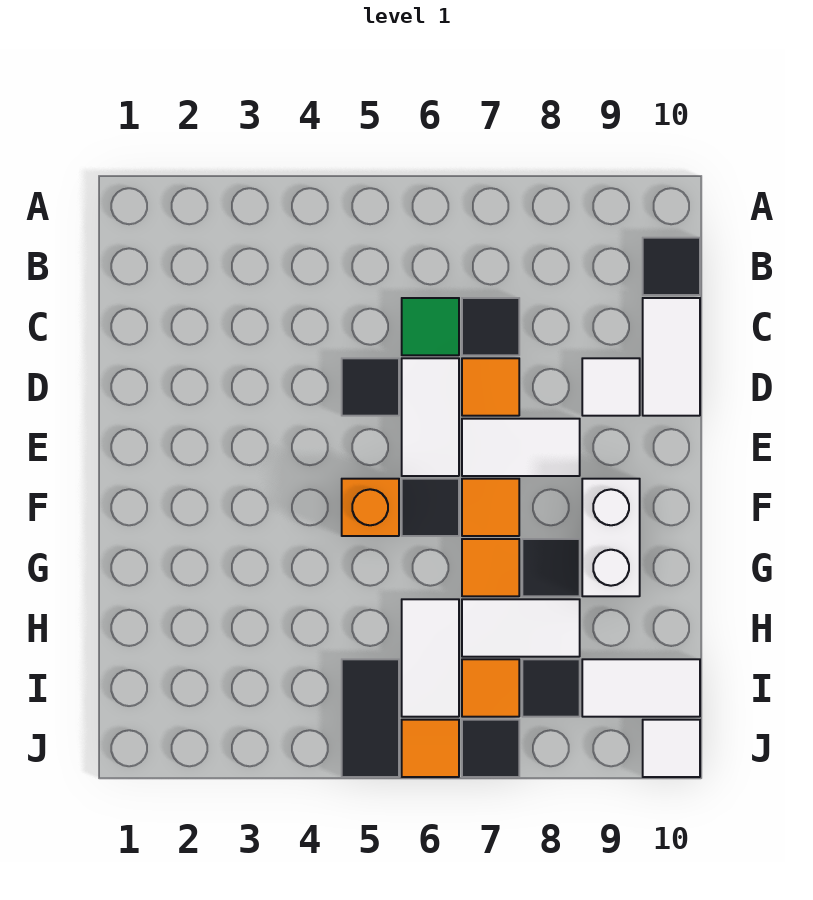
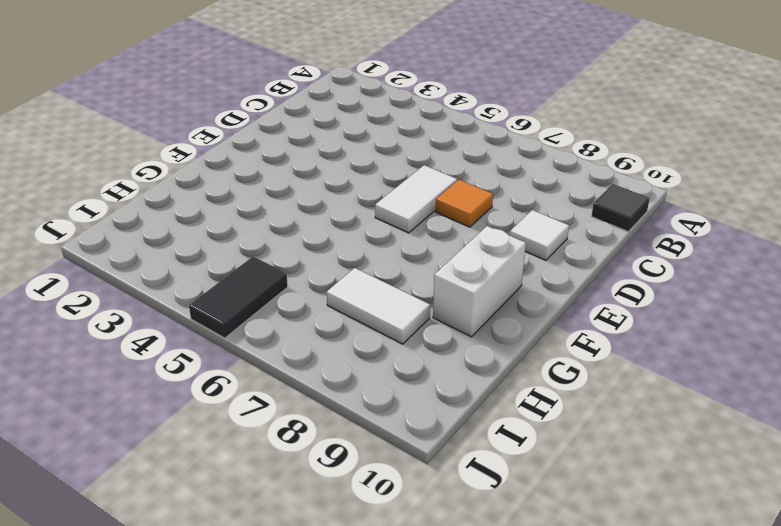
none -> green 1x1 tile [402,298,459,355]
none -> black 1x1 tile [462,298,519,355]
none -> white 1x2 tile [643,298,700,416]

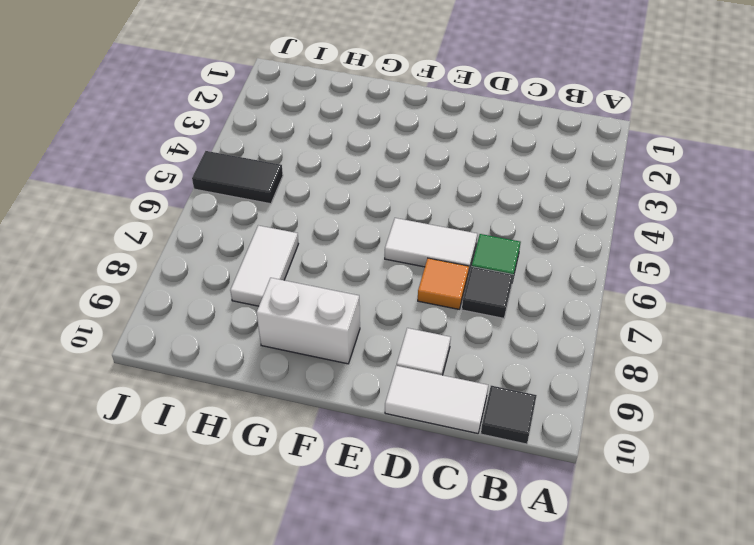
none -> black 1x1 tile [342,358,399,416]
none -> white 1x2 tile [462,419,580,476]
none -> orange 1x1 brick [342,479,399,536]

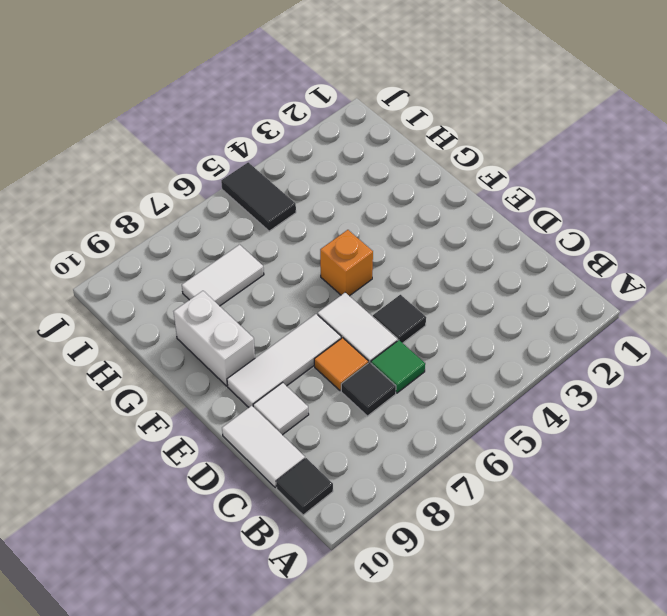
white 1x3 tile [227,314,341,407] -> white 1x2 tile [462,419,580,476]
none -> black 1x1 tile [402,479,459,536]
none -> orange 1x1 tile [462,479,519,536]
none -> orange 1x1 tile [462,539,519,596]

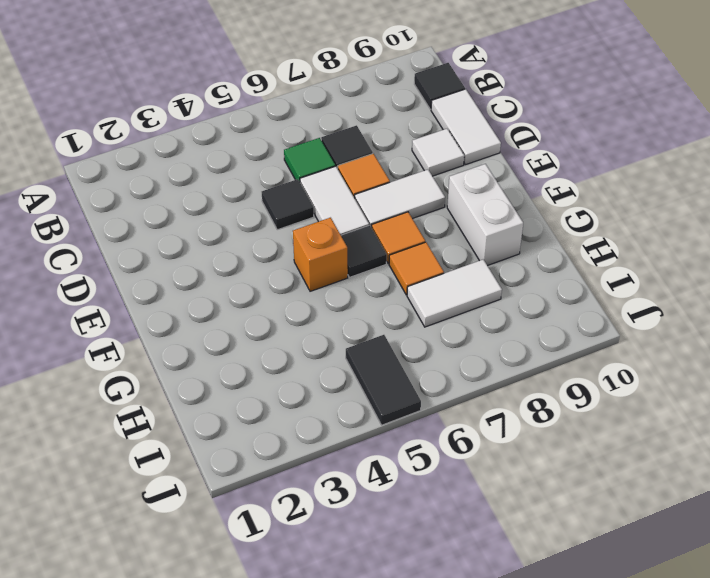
none -> black 1x1 tile [522,539,580,596]
none -> white 1x2 tile [402,599,459,717]
none -> orange 1x1 tile [462,659,519,717]

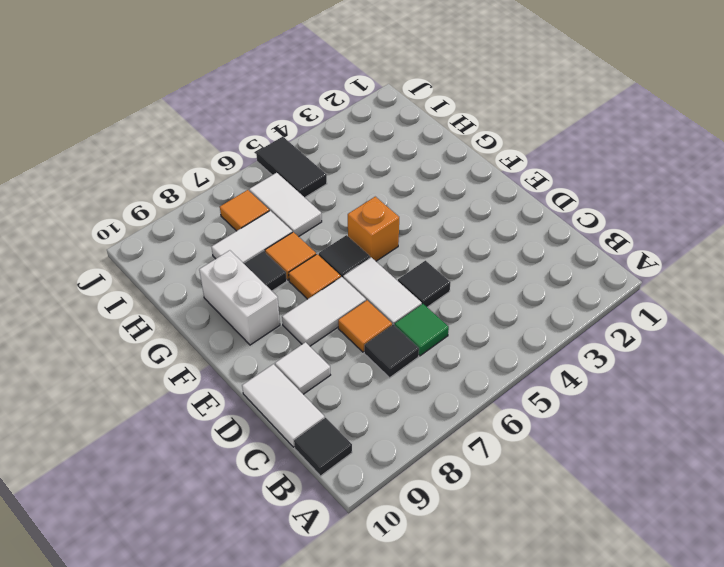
none -> black 1x1 tile [522,659,580,717]
none -> white 1x2 tile [582,659,700,717]
none -> orange 1x1 tile [402,720,459,777]

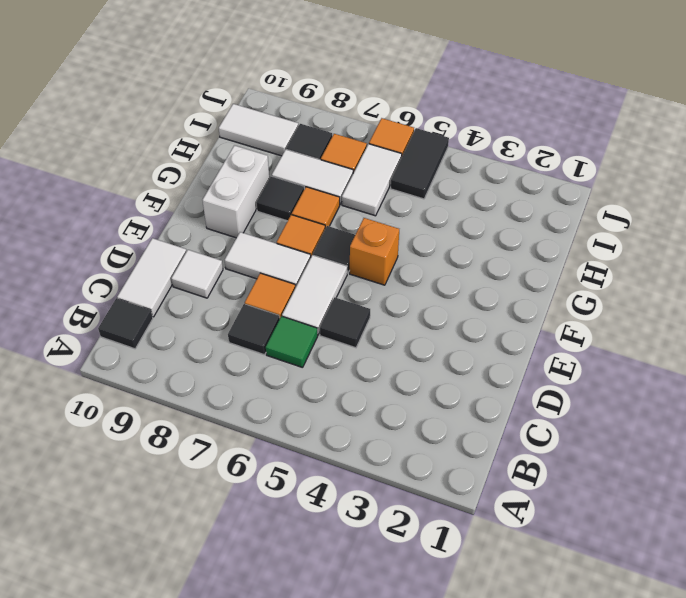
none -> black 1x1 tile [462,720,519,777]
none -> white 1x1 tile [643,720,700,777]

